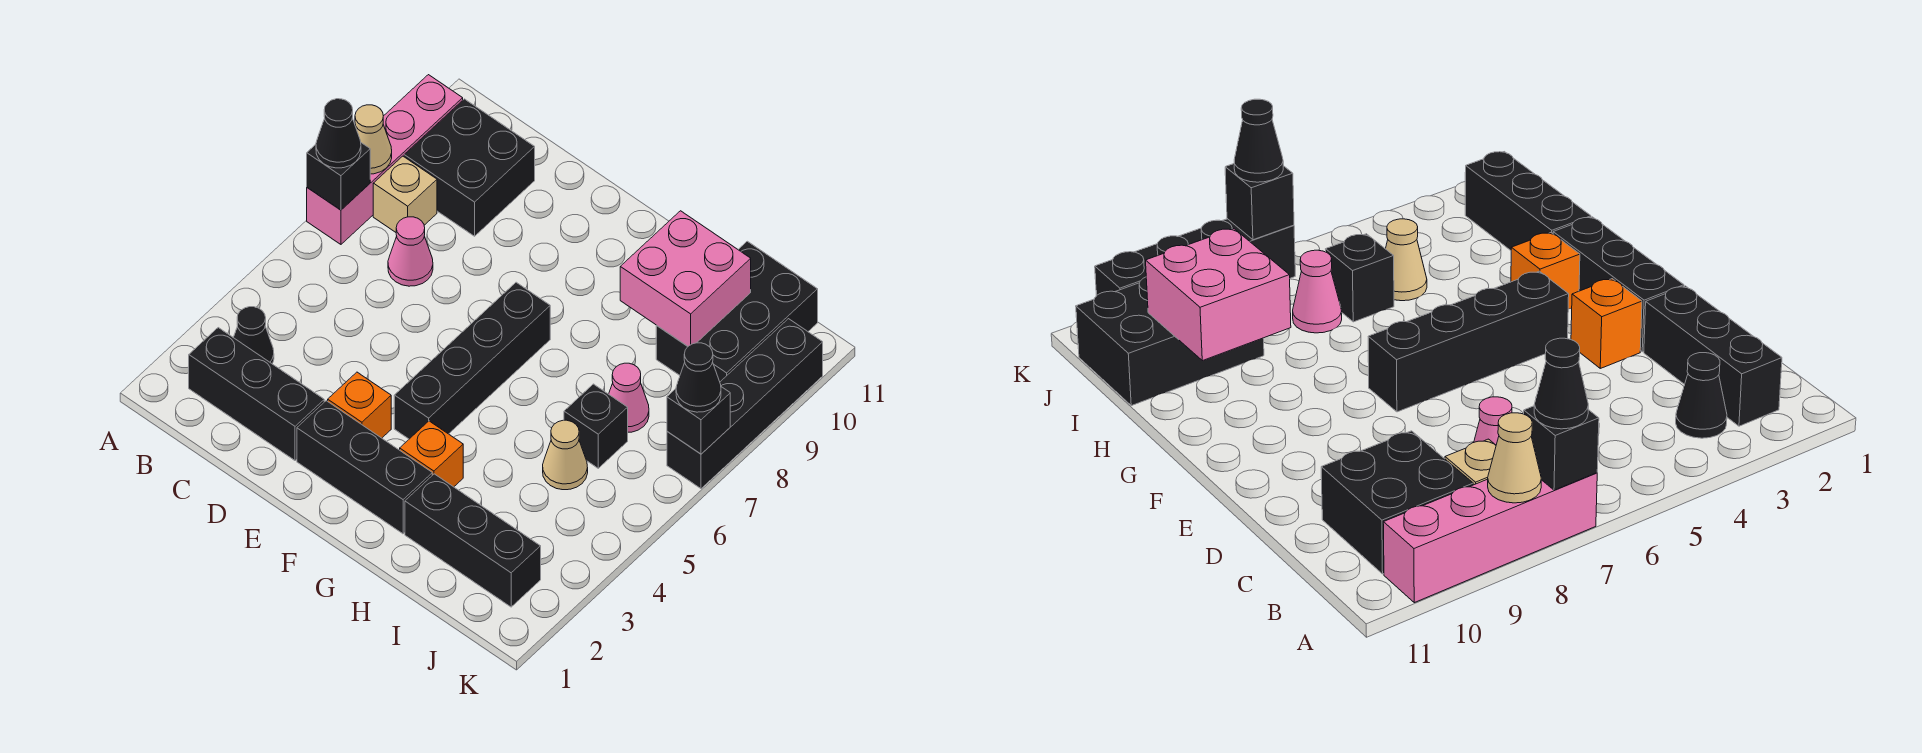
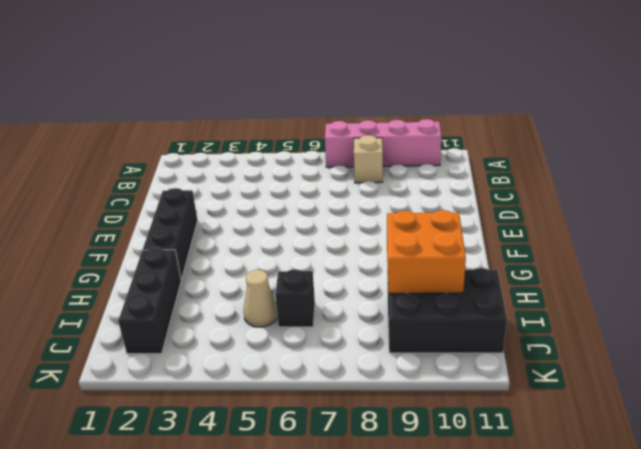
orange 2x2 brick [387,210,466,293] -> pink 2x2 brick [620,211,751,346]
none -> black 1x3 brick [189,328,324,460]
none -> black 1x1 cone [233,307,274,364]
none -> black 2x2 brick [404,99,535,236]

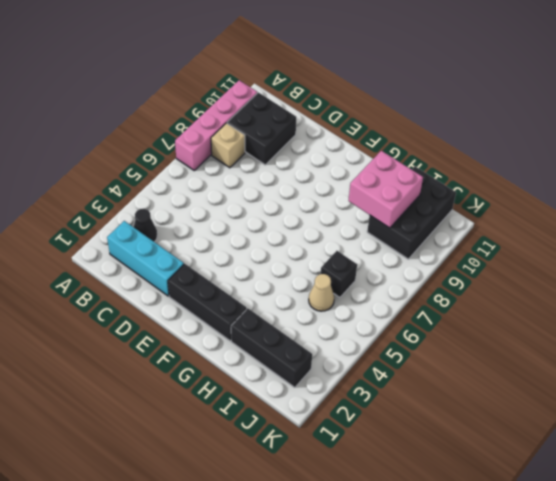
cyan 1x3 brick [107,221,184,296] -> black 1x3 brick [189,328,324,460]
none -> pink 1x1 cone [388,217,433,286]
none -> orange 1x1 brick [328,372,391,438]
none -> black 1x4 brick [394,282,550,439]

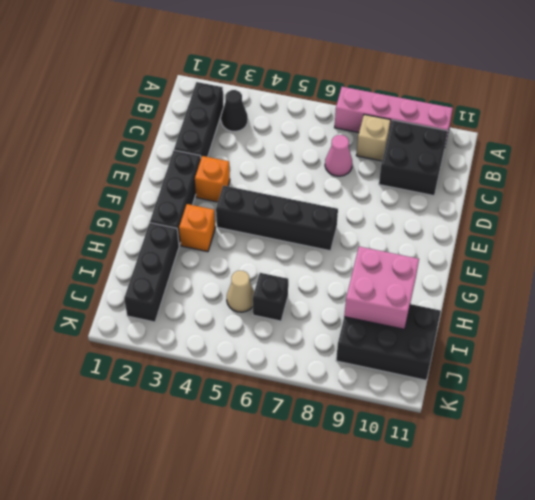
none -> pink 1x1 cone [609,363,649,432]
none -> black 1x4 brick [667,319,823,489]
none -> black 1x1 brick [307,143,370,210]

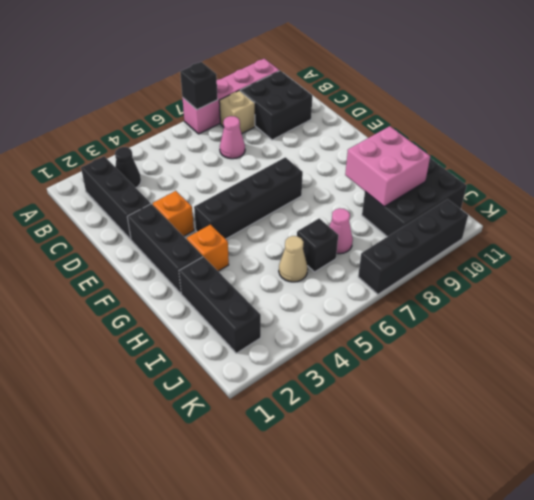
none -> tan 1x1 cone [355,105,392,174]
none -> black 1x1 brick [667,387,730,454]
none -> black 1x1 cone [316,99,361,168]

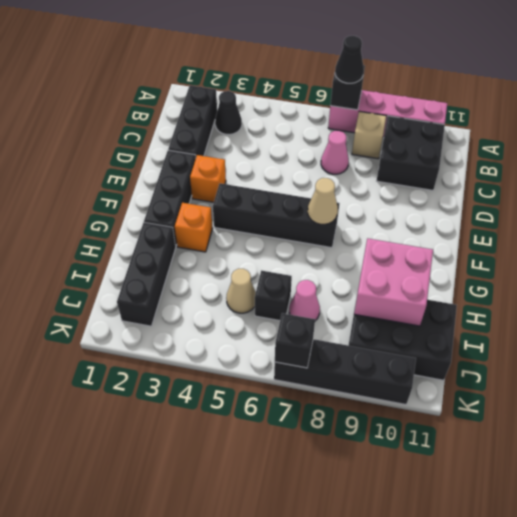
tan 1x1 cone [308,178,338,224] -> tan 1x1 cone moved to [355,105,392,174]
none -> black 1x1 cone [676,343,721,412]

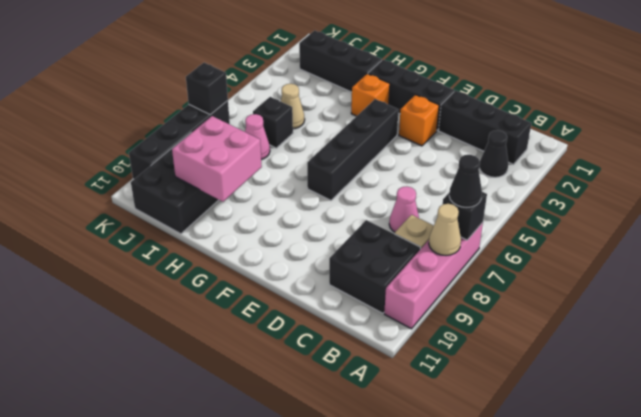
none -> black 1x1 cone [676,343,721,412]

